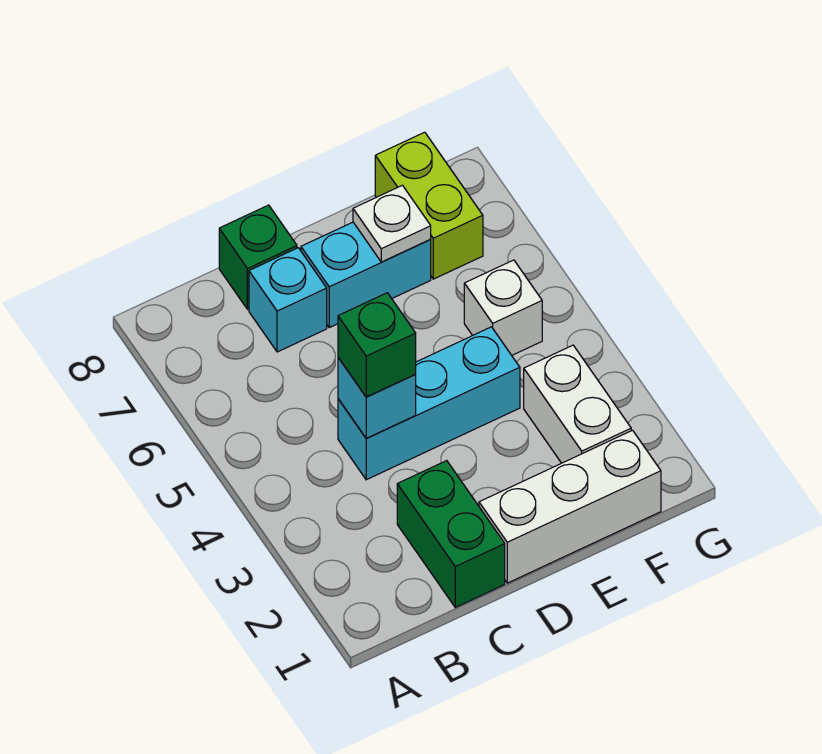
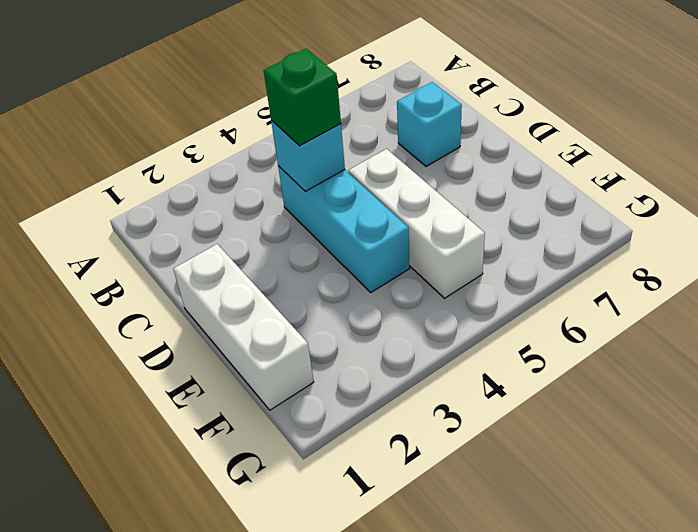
white 1x3 brick [348,149,485,298] -> white 1x1 brick [464,260,542,355]
none -> green 1x2 brick [397,461,505,607]
none -> green 1x1 brick [219,205,297,309]
none -> cyan 1x2 brick [301,222,431,328]

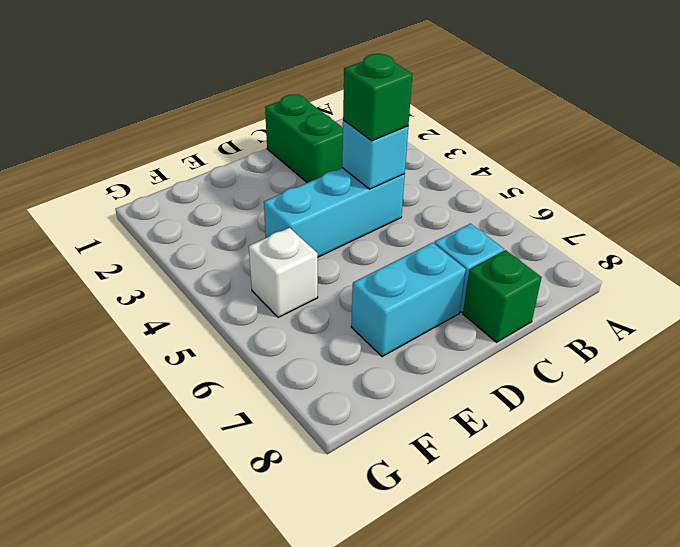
none -> white 1x3 brick [479,430,661,583]
none -> white 1x2 brick [524,345,631,463]
none -> lime 1x2 brick [375,132,483,279]

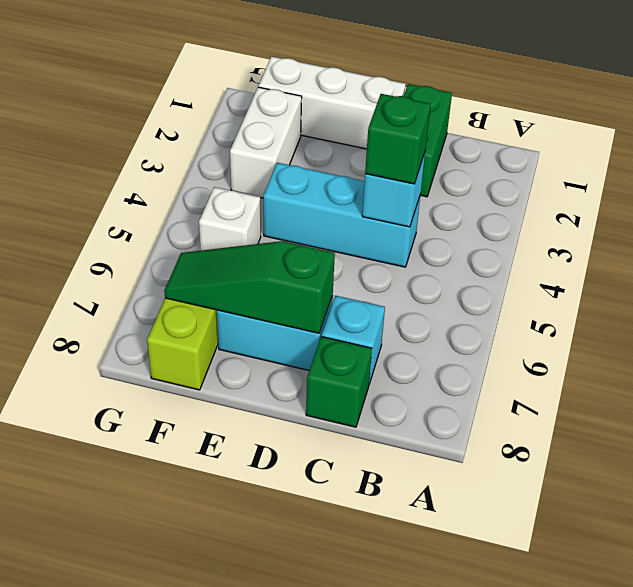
green 1x3 slope [164,241,335,333] -> white 1x1 plate [353,185,431,262]

